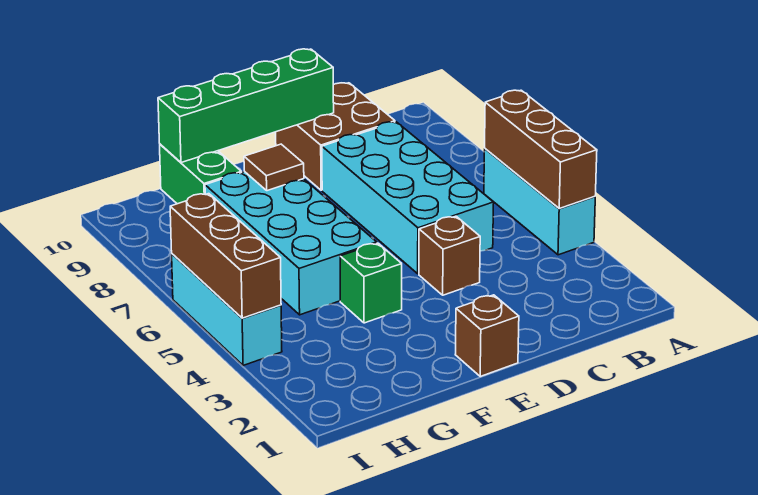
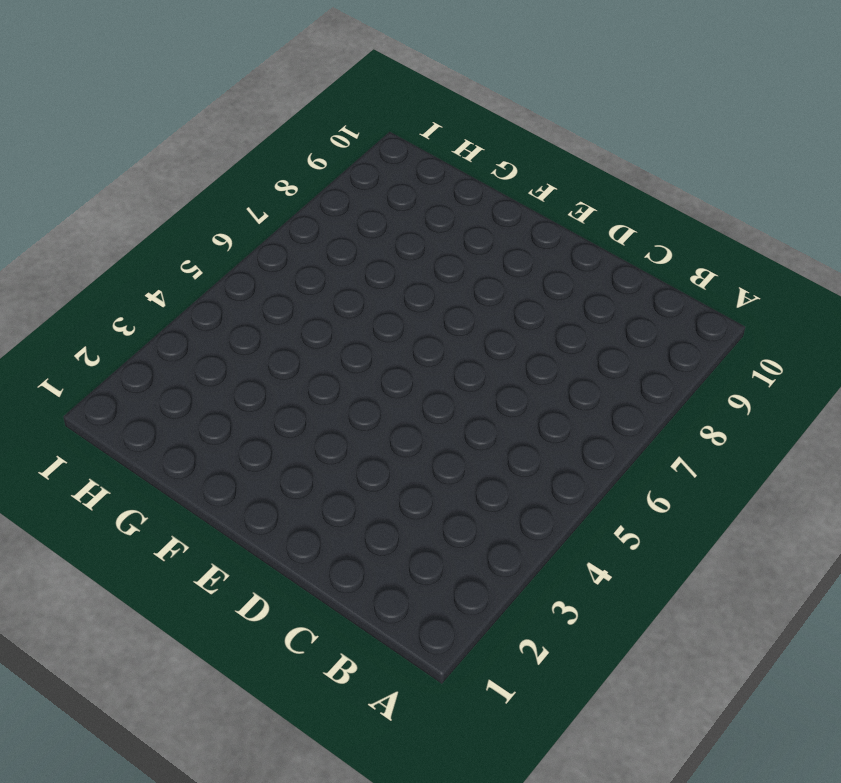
none -> cyan 1x3 brick [484,149,595,255]
none -> cyan 2x4 brick [322,122,494,274]
none -> brown 2x2 brick [276,83,395,190]

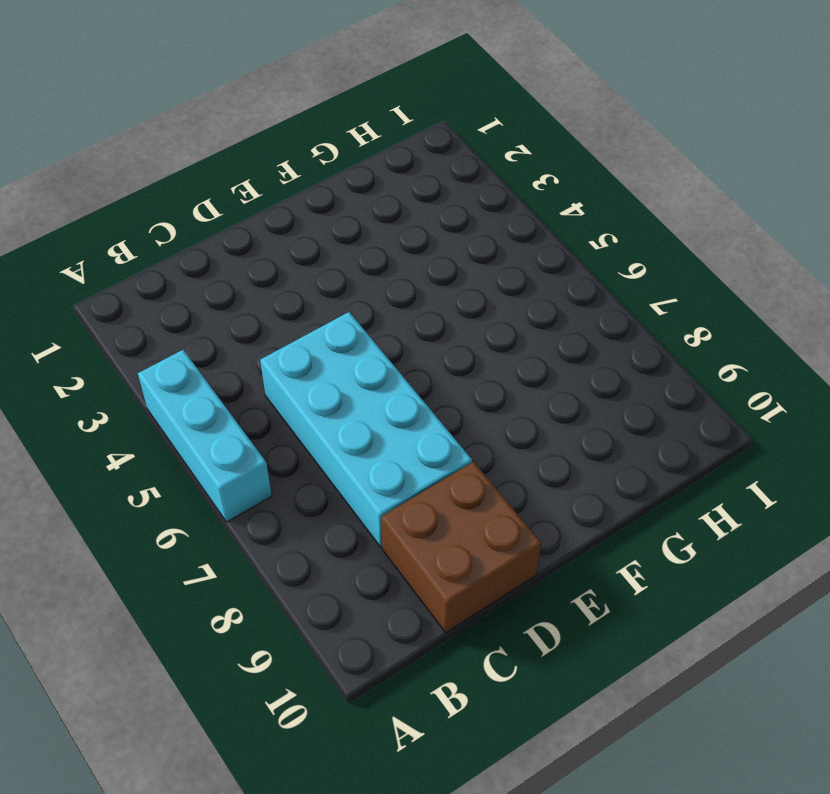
none -> brown 1x1 brick [419,216,480,295]
none -> brown 1x1 brick [455,295,519,376]
none -> green 1x1 brick [340,243,402,323]

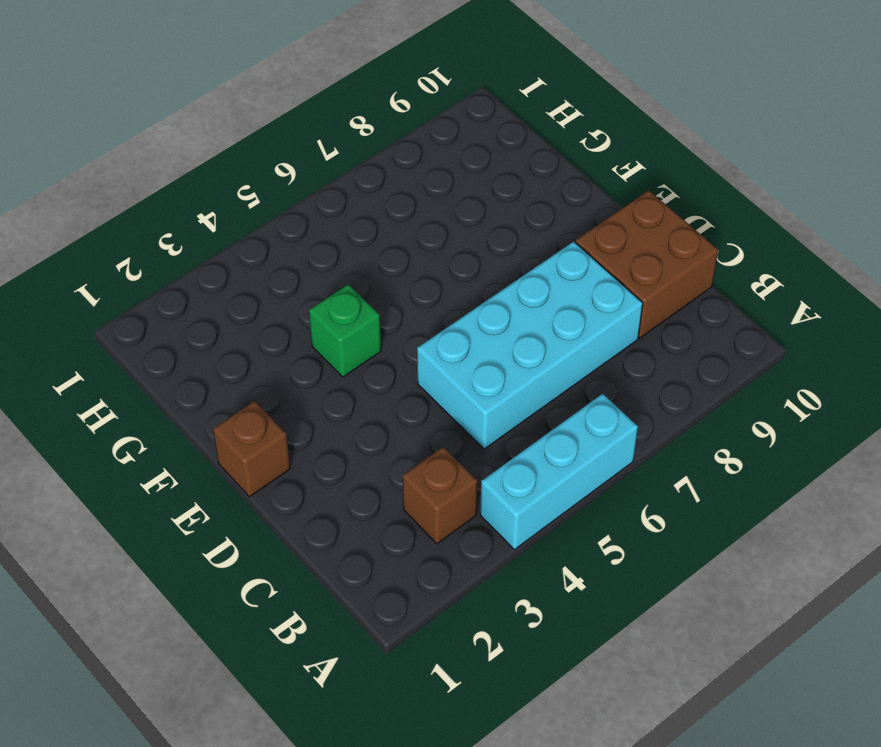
brown 1x1 brick [403,447,477,544] -> brown 1x1 brick moved to [419,216,480,295]
none -> cyan 2x4 brick [205,172,377,315]
none -> green 1x2 brick [160,144,241,204]
none -> cyan 1x3 brick [172,254,282,366]

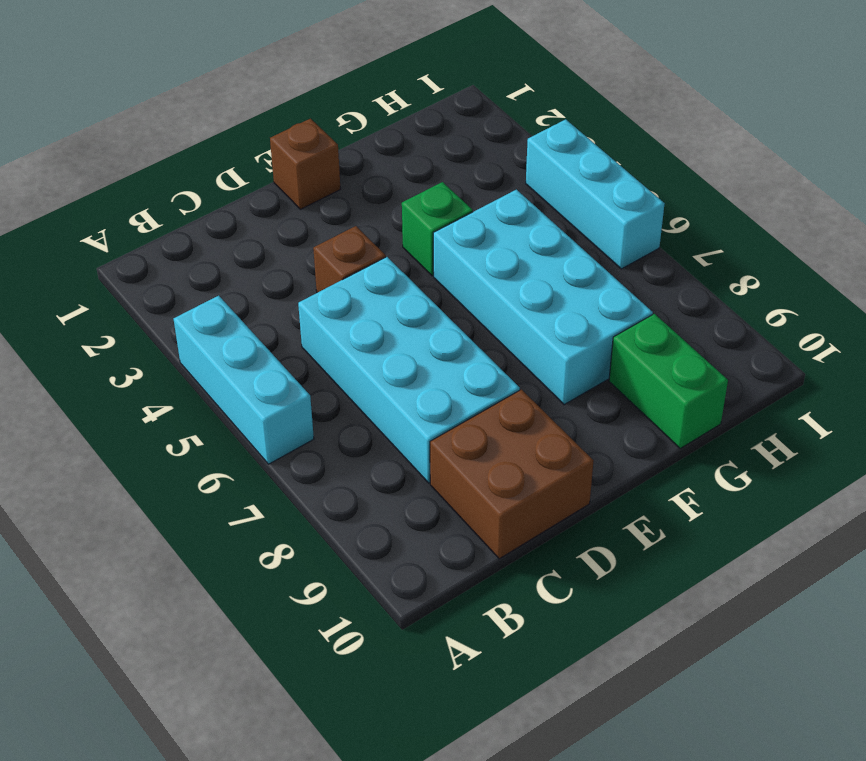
none -> brown 1x3 brick [485,90,597,208]
none -> green 1x4 brick [158,49,334,163]
none -> brown 1x1 tile [244,144,304,191]

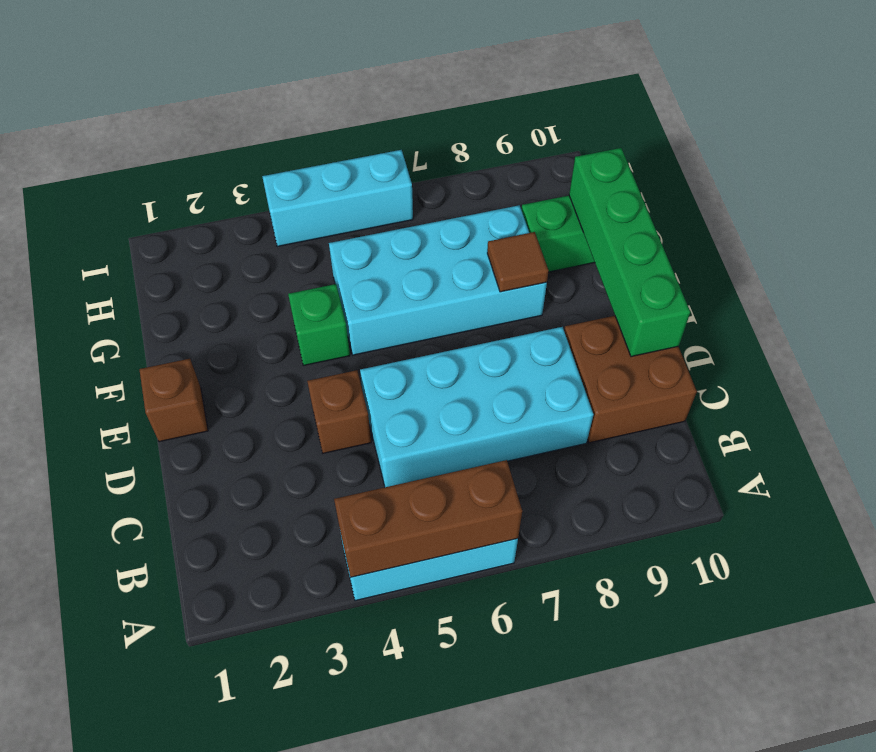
none -> brown 1x3 brick [170,194,281,318]

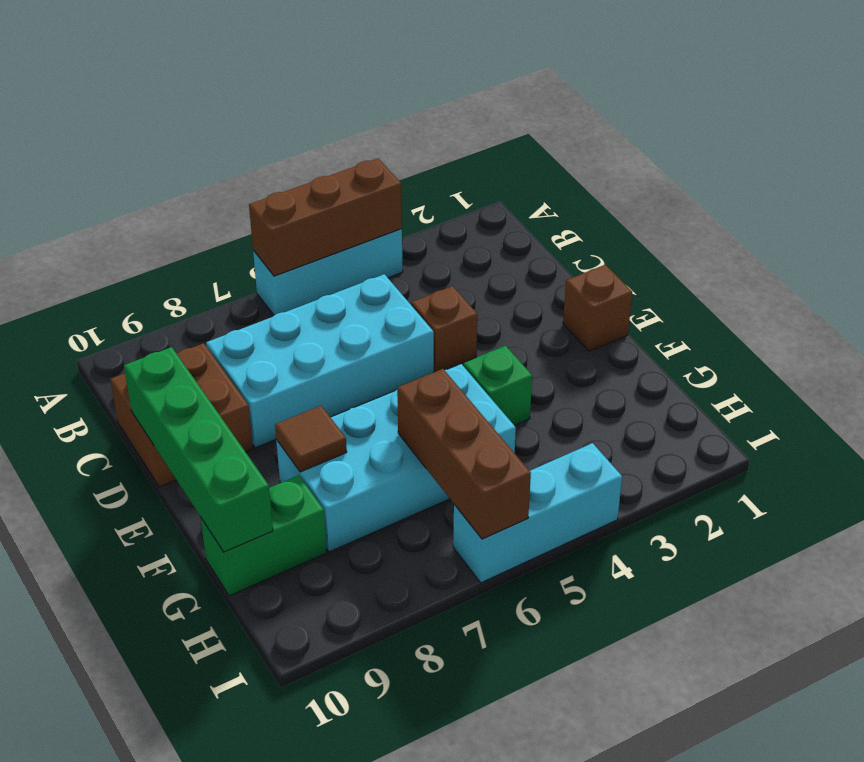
brown 1x3 brick [397,369,531,539] -> brown 1x3 brick turned to [170,194,281,318]

